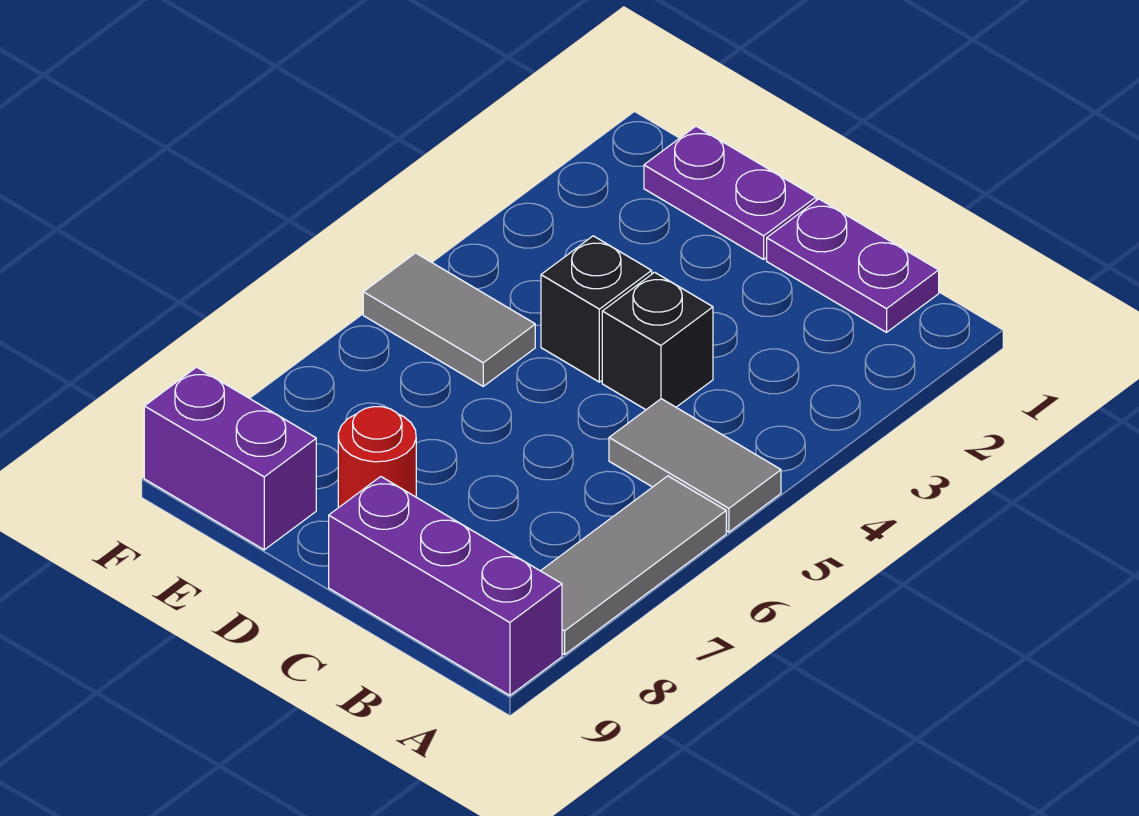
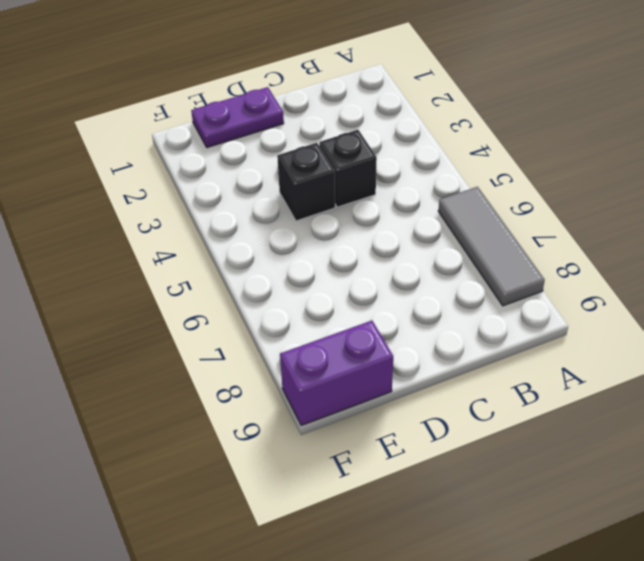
none -> grey 1x2 tile [609,399,781,532]
none -> purple 1x3 brick [329,477,562,695]

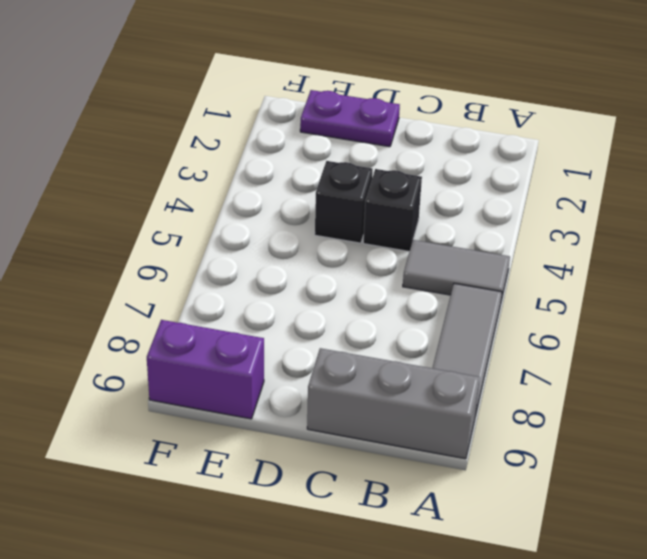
grey 1x3 brick [307,348,480,459] -> purple 1x3 brick [329,477,562,695]
none -> purple 1x2 plate [767,199,939,332]
none -> red 1x1 round brick [338,407,416,508]

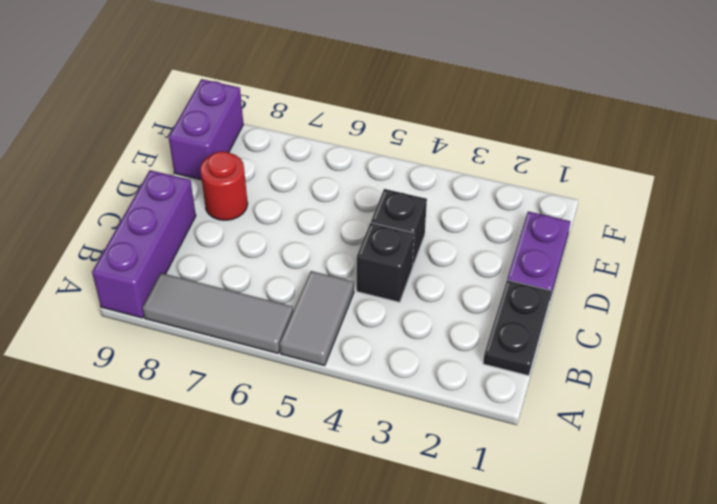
black 1x2 plate [483,280,551,376] -> purple 1x2 plate [767,199,939,332]
none -> grey 1x2 tile [363,253,535,386]

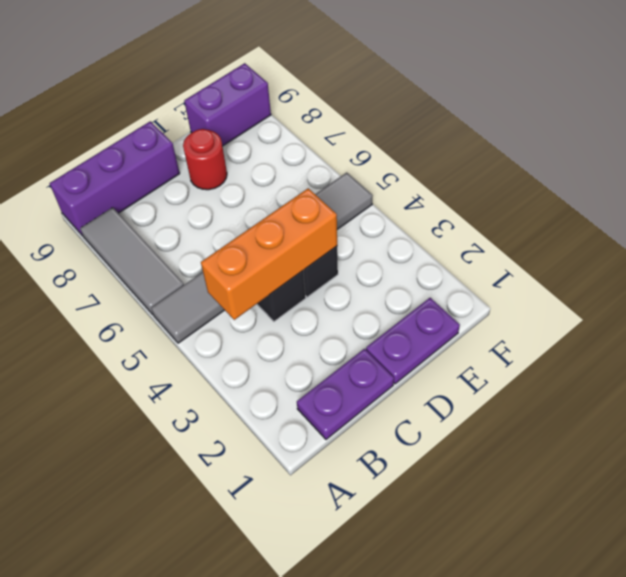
orange 1x3 brick [201,188,337,320] -> none

